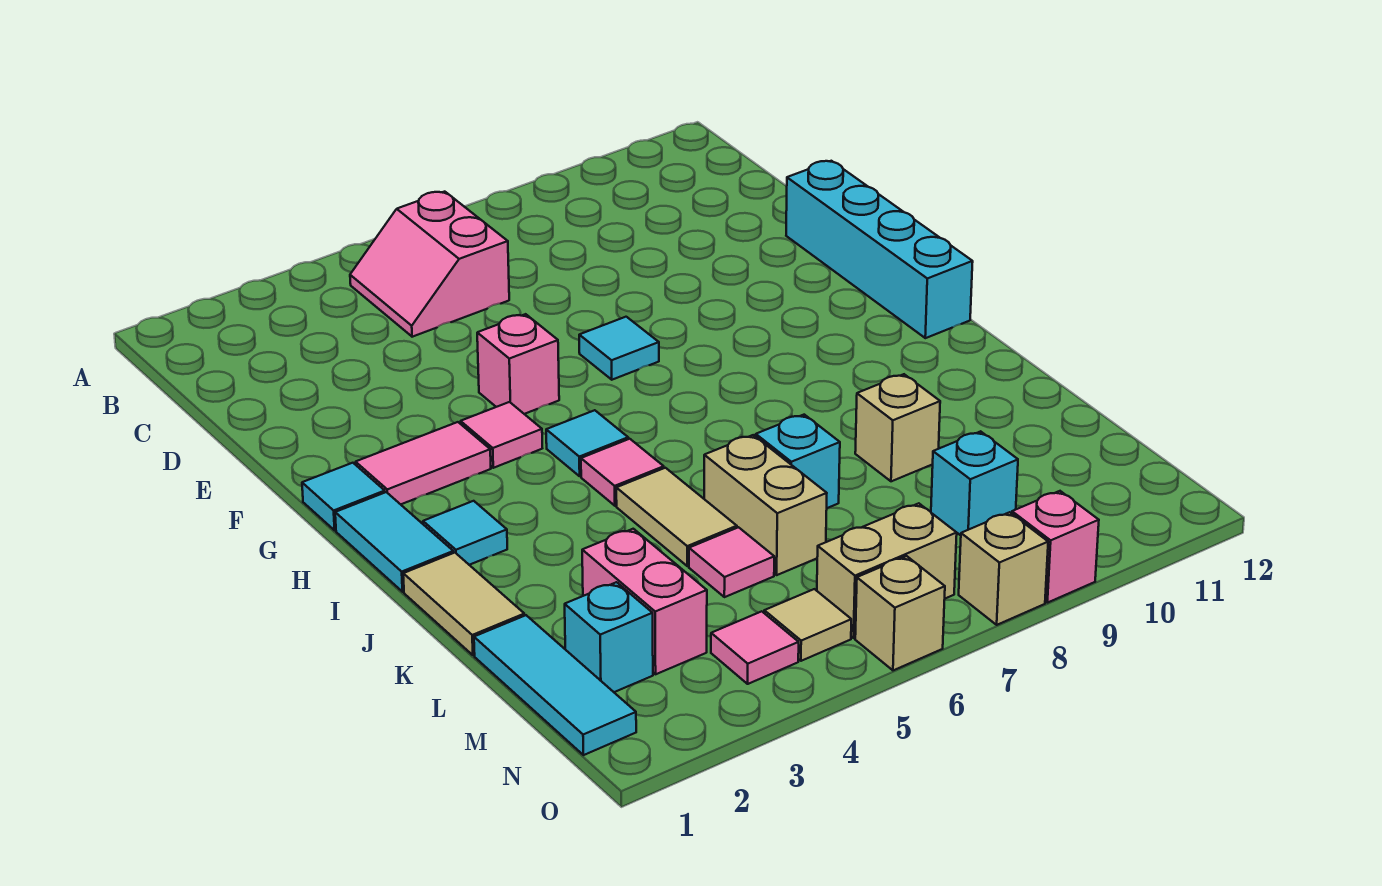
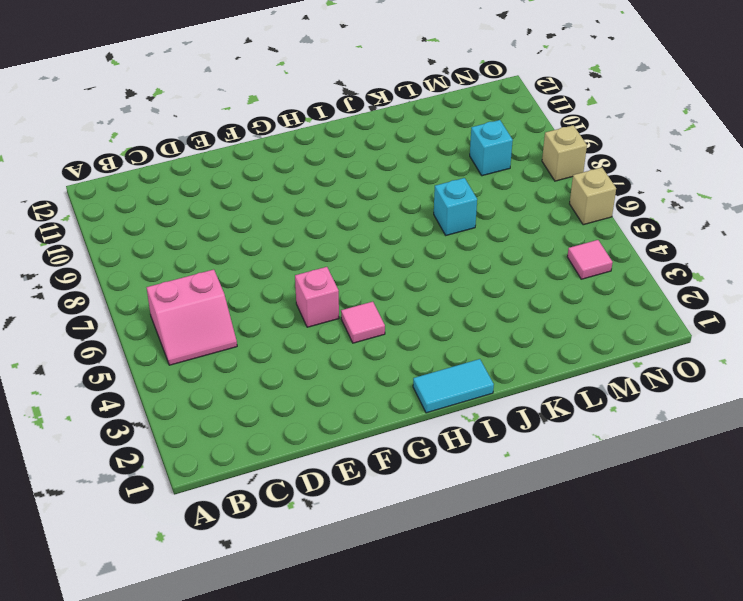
none -> cyan 1x4 brick [786,161,973,338]
none -> cyan 1x1 tile [579,317,659,380]
none -> cyan 1x1 tile [302,463,385,530]

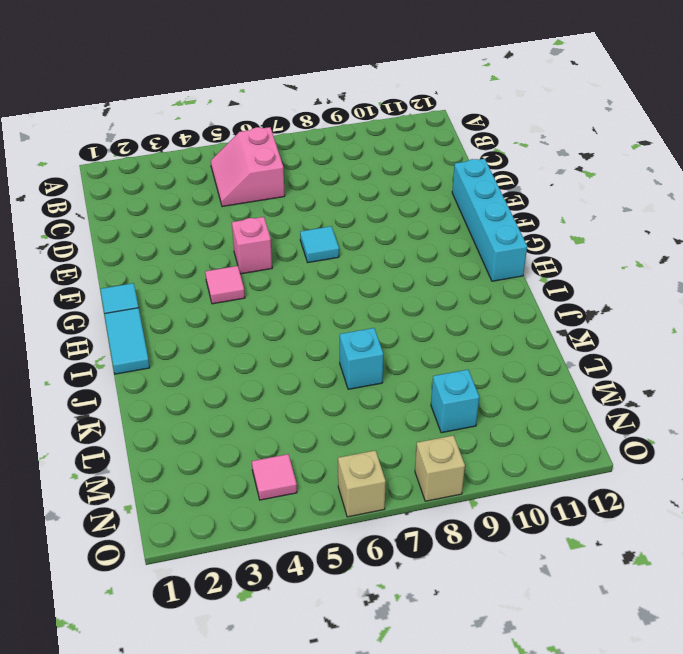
none -> pink 1x2 tile [356,422,491,504]
none -> cyan 1x1 tile [546,410,628,476]
none -> cyan 1x1 tile [423,501,507,565]

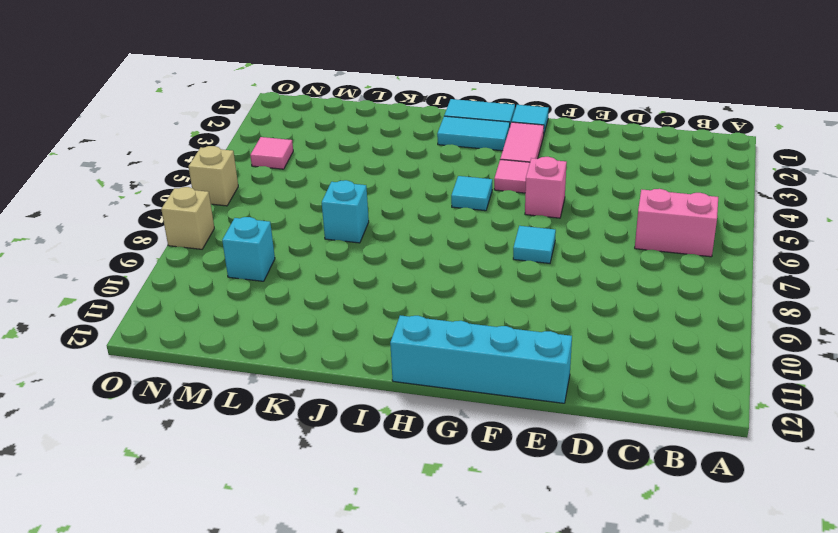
cyan 1x2 tile [437,116,510,151] -> cyan 1x1 tile [423,501,507,565]
none -> pink 1x1 tile [581,439,664,506]
none -> tan 1x2 tile [403,553,524,655]
none -> tan 1x2 tile [616,468,737,566]

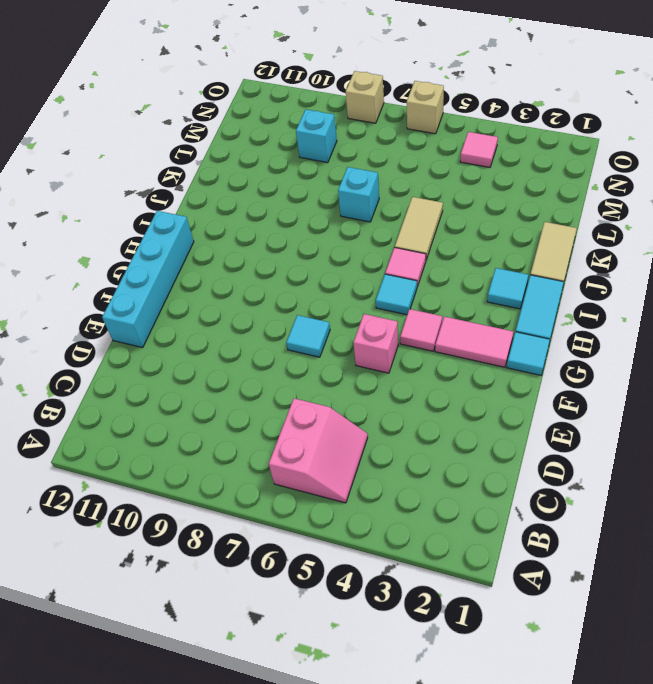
none -> tan 1x2 brick [704,435,827,575]
none -> tan 1x1 brick [855,374,940,481]
none -> cyan 1x3 tile [474,615,636,755]

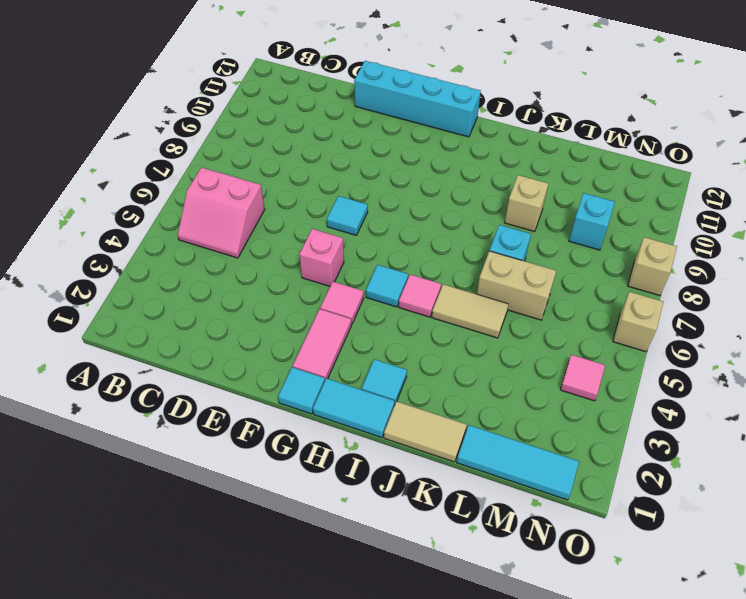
none -> pink 1x2 brick [582,529,707,674]
none -> pink 1x1 tile [689,527,774,597]
none -> cyan 1x1 brick [565,582,653,692]

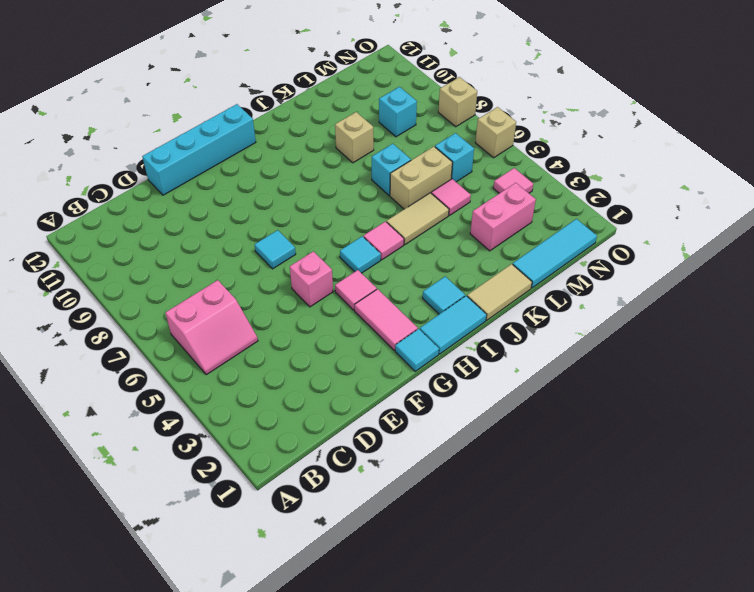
cyan 1x1 brick [435,133,474,182] -> cyan 1x1 brick moved to [565,582,653,692]
none -> tan 1x1 tile [764,589,851,661]
none -> tan 1x2 brick [817,503,957,638]
none -> pink 1x1 brick [1012,491,1099,603]

